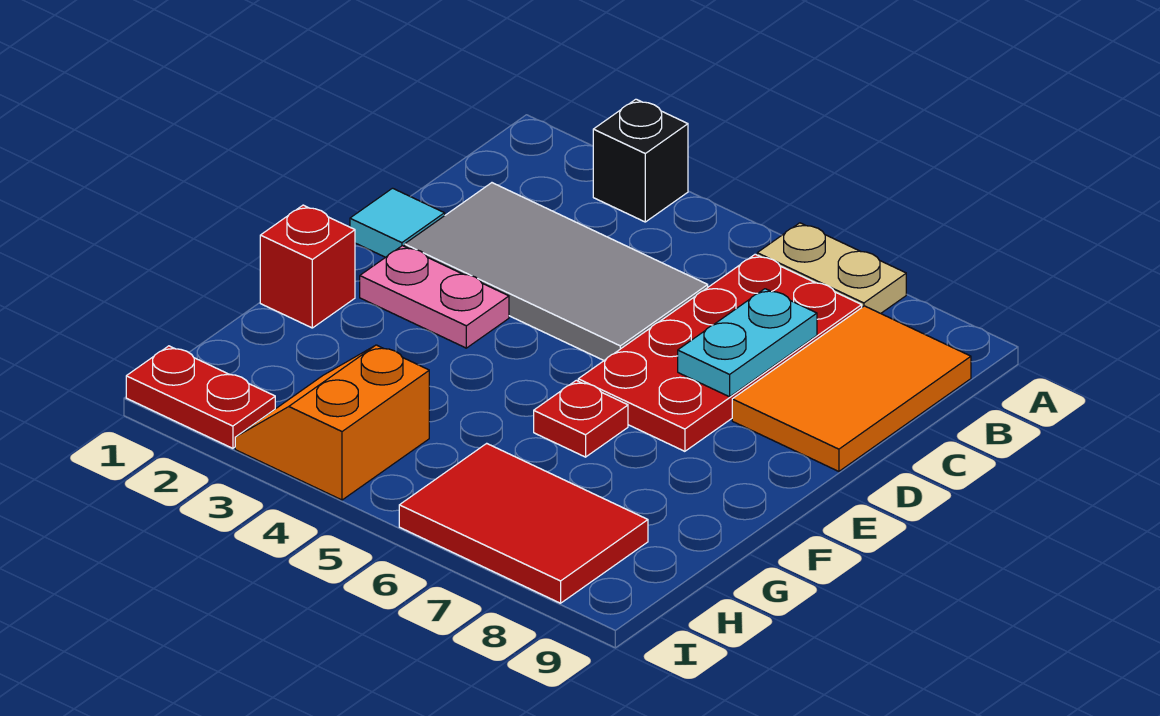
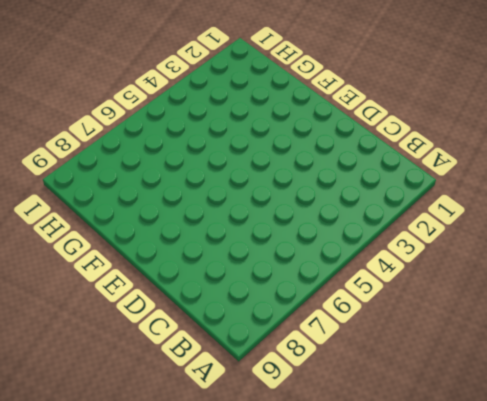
none -> black 1x1 brick [593,99,688,222]
none -> tan 1x2 plate [757,223,906,313]
none -> red 2x4 plate [578,254,862,451]

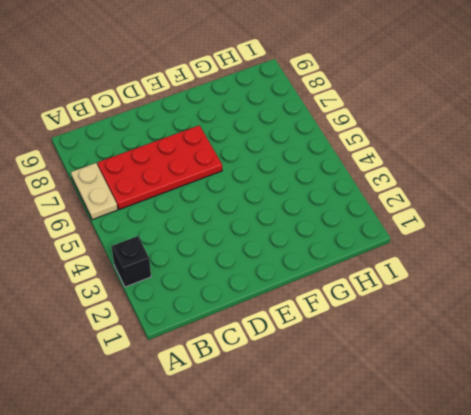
none -> orange 2x3 tile [732,306,971,471]
none -> grey 2x4 tile [405,183,708,360]
none -> cyan 1x1 tile [350,188,445,257]

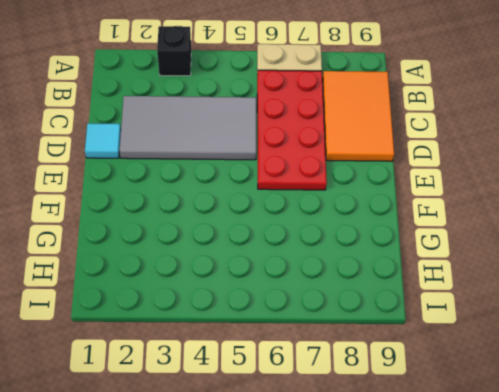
none -> pink 1x2 plate [360,246,509,348]
none -> red 1x1 brick [260,205,355,328]
none -> red 1x1 plate [534,380,628,457]

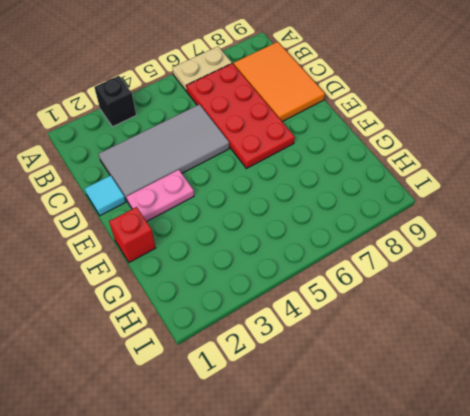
none -> red 1x1 plate [534,380,628,457]
none -> orange 2x2 slope [235,345,429,500]
none -> red 2x3 tile [399,443,648,603]

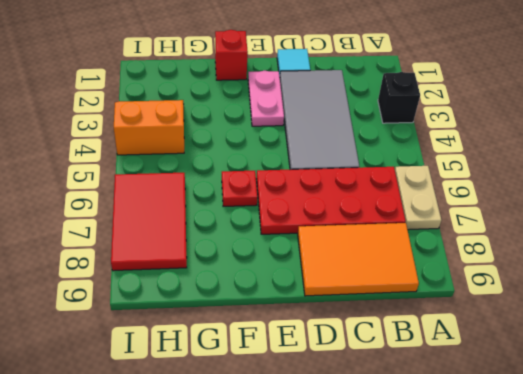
none -> red 1x2 plate [126,346,275,448]
none -> cyan 1x2 plate [678,289,817,397]

